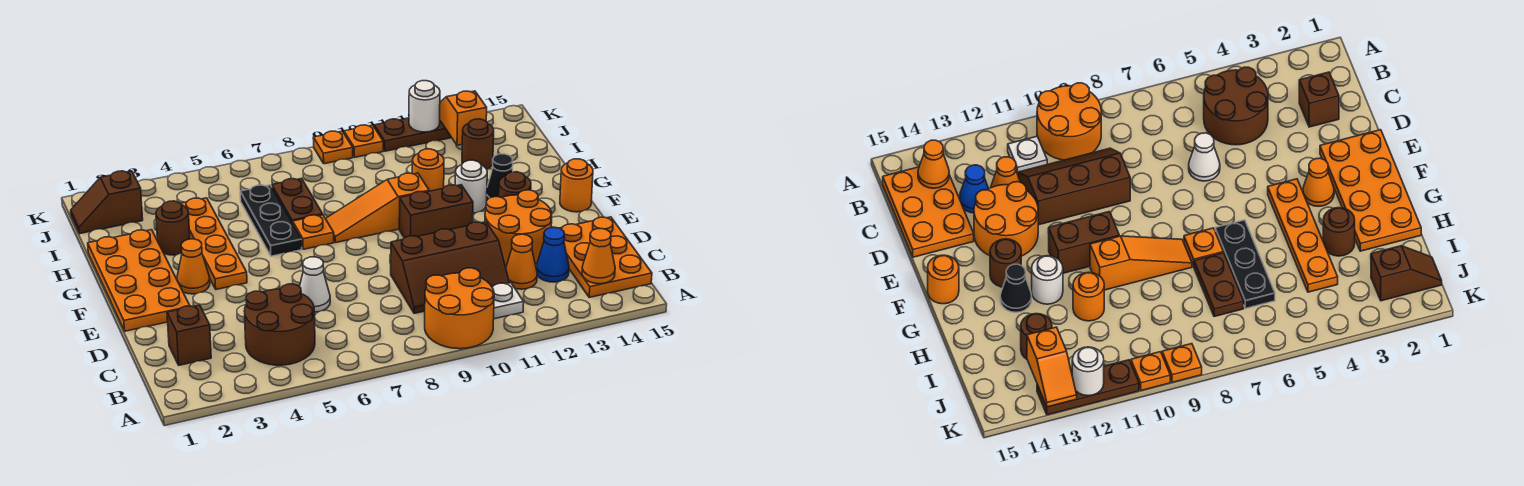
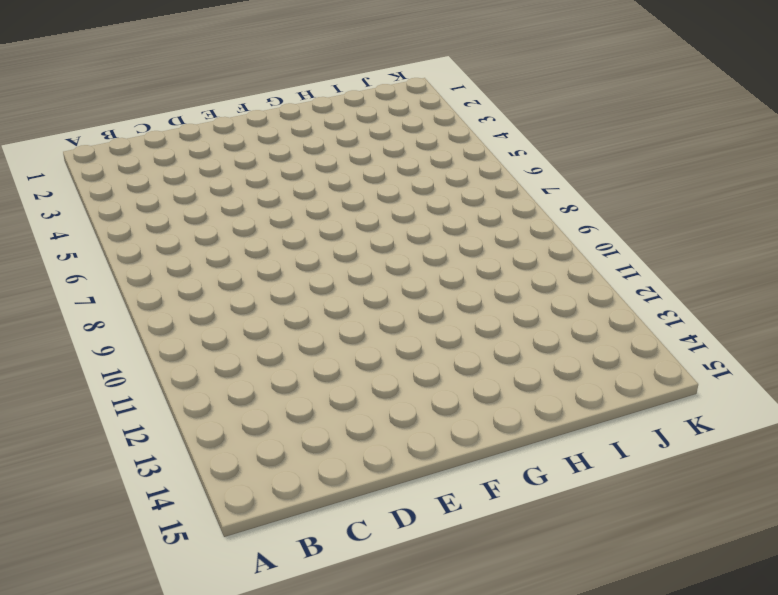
none -> orange 2x2 round brick [425,268,494,349]
none -> brown 2x2 round brick [245,284,315,365]
none -> white 1x1 plate [492,283,524,319]
none -> orange 2x3 plate [559,217,652,297]

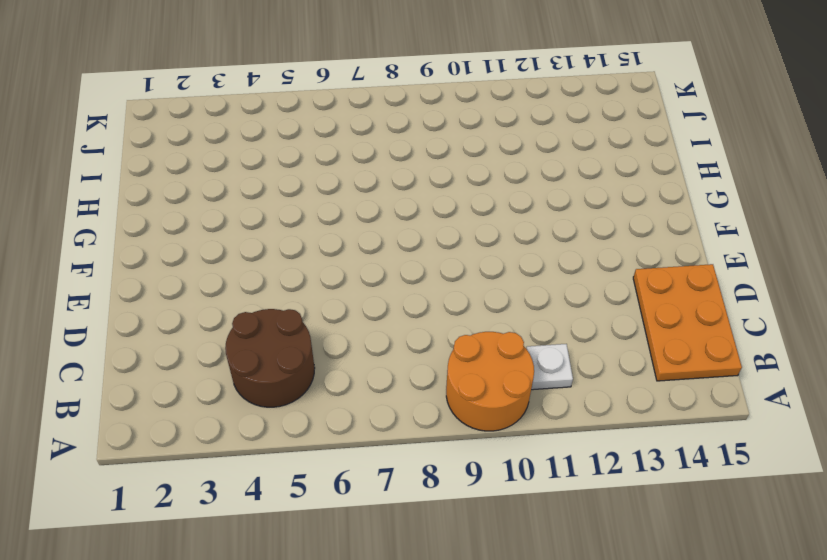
none -> brown 1x1 brick [167,305,211,365]
none -> brown 2x3 slope [391,222,509,313]
none -> orange 1x1 cone [506,234,537,289]
none -> blue 1x1 cone [536,227,569,282]

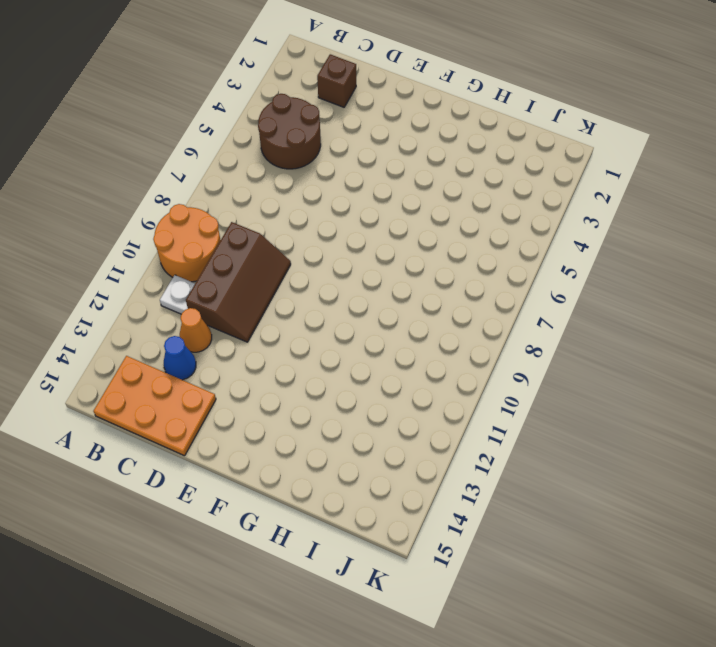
brown 2x3 slope [186,222,291,342] -> brown 2x3 slope turned to [391,222,509,313]
none -> white 1x1 cone [300,257,330,312]
none -> orange 2x2 round brick [485,190,552,266]
none -> orange 2x4 plate [88,230,190,331]
none -> orange 1x1 cone [177,239,210,294]

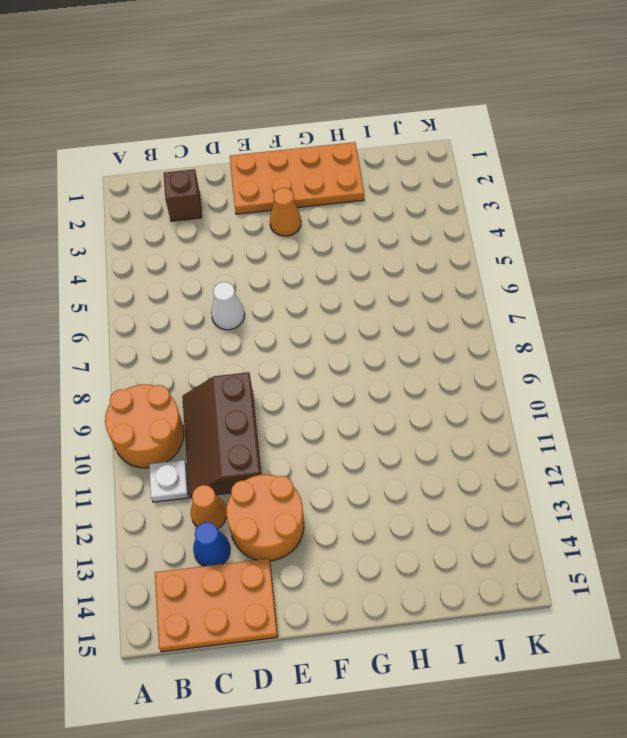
none -> brown 2x2 round brick [245,284,315,365]
none -> orange 1x4 plate [180,198,247,289]
none -> brown 1x2 brick [399,185,473,238]
none -> brown 1x1 round brick [499,172,531,198]

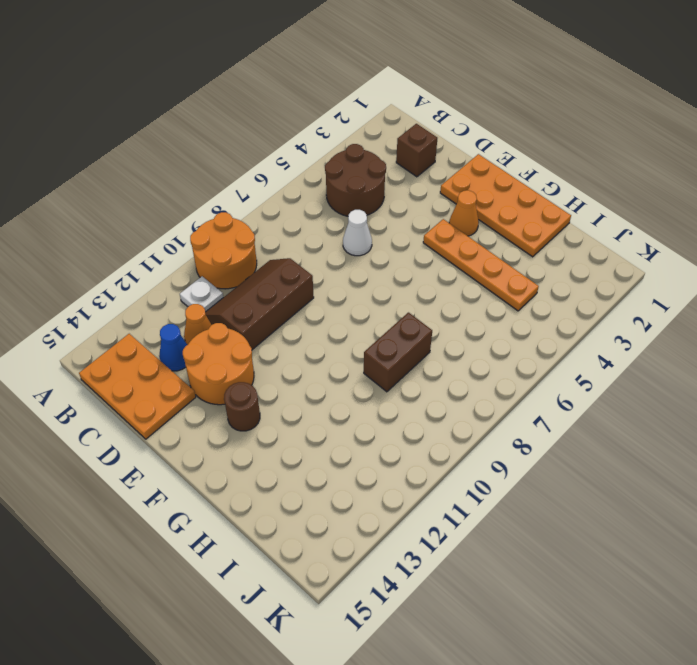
brown 1x2 brick [364,313,432,392] -> brown 1x2 brick moved to [399,185,473,238]
none -> orange 1x1 round brick [560,159,593,212]
none -> black 1x3 plate [240,185,302,256]
none -> orange 1x1 plate [293,215,334,249]
none -> orange 1x3 slope [326,173,429,243]

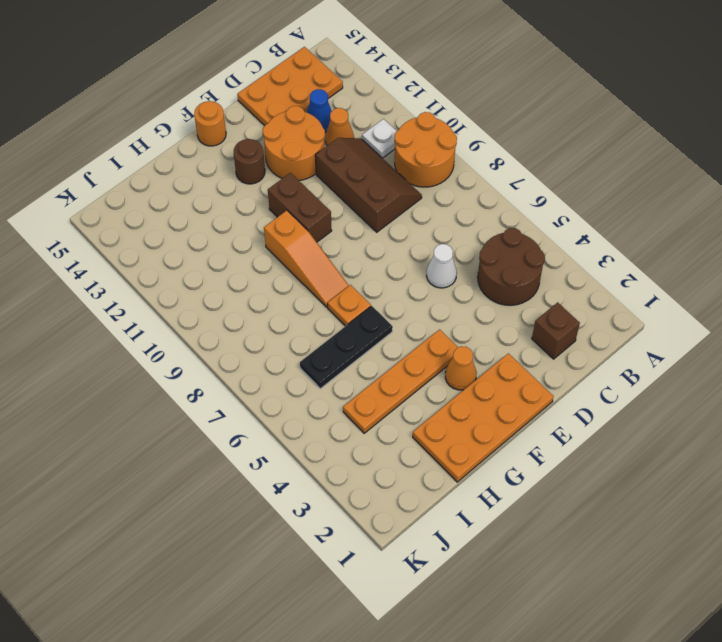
none -> white 1x1 round brick [455,160,487,213]
none -> black 1x1 cone [487,154,513,200]
none -> brown 1x1 round brick [156,201,190,255]
none -> brown 1x2 plate [272,179,323,223]

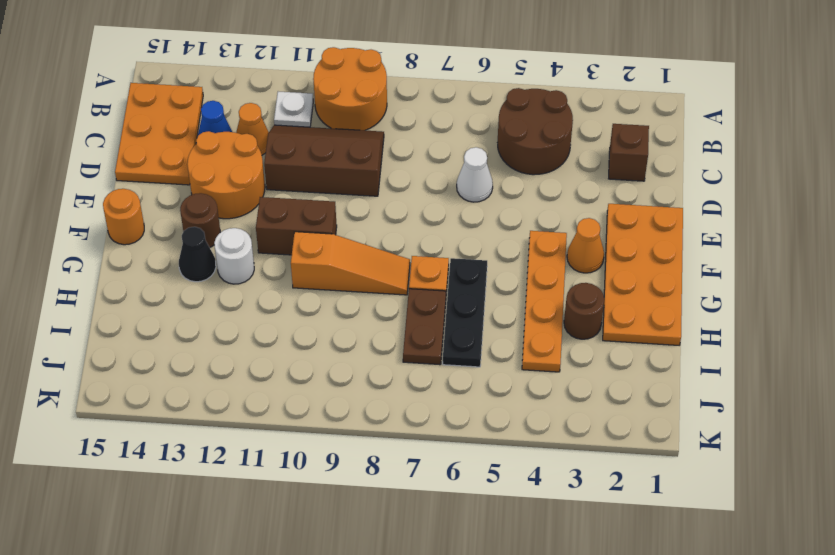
none -> orange 1x1 round brick [412,149,444,191]
none -> brown 1x1 round brick [462,119,494,169]
none -> brown 1x2 slope [71,171,143,234]
none -> orange 1x1 plate [313,131,353,164]

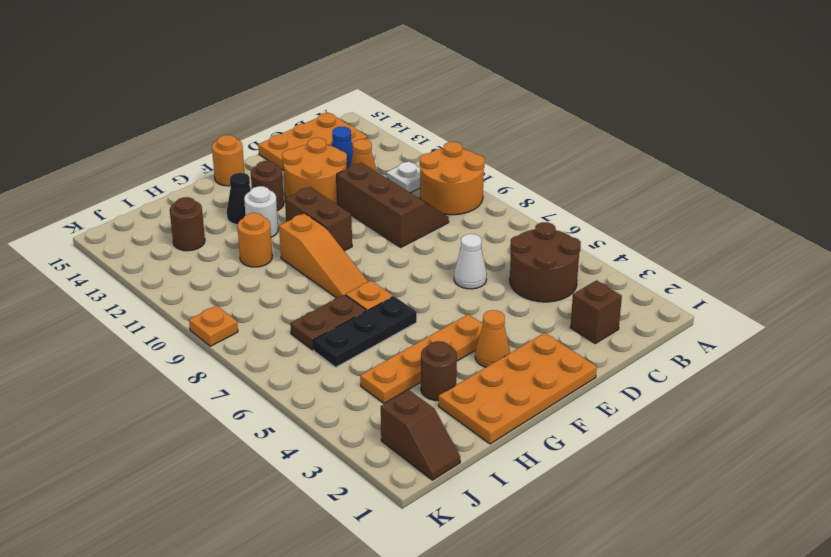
none -> orange 1x1 plate [344,125,383,157]
none -> brown 1x3 plate [374,118,452,151]
none -> orange 1x1 cone [582,229,615,284]
none -> orange 1x2 slope [440,91,487,145]

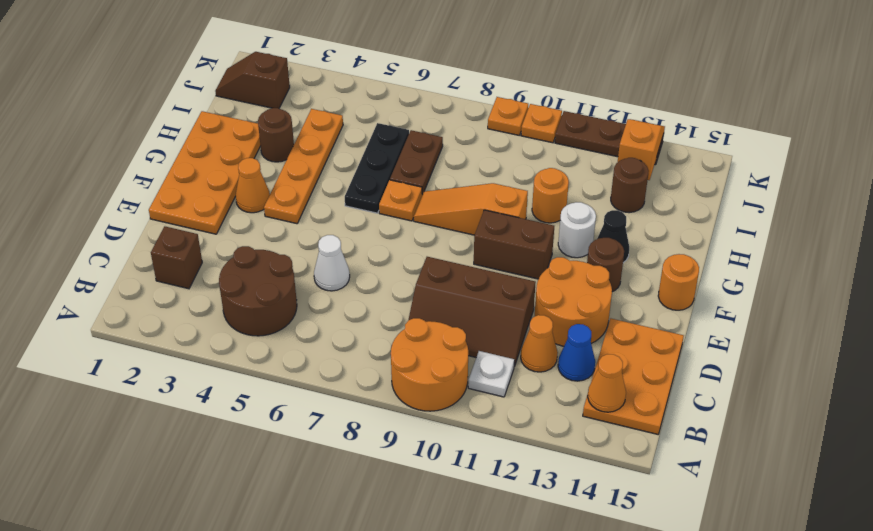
none -> white 1x1 round brick [409,81,440,132]

